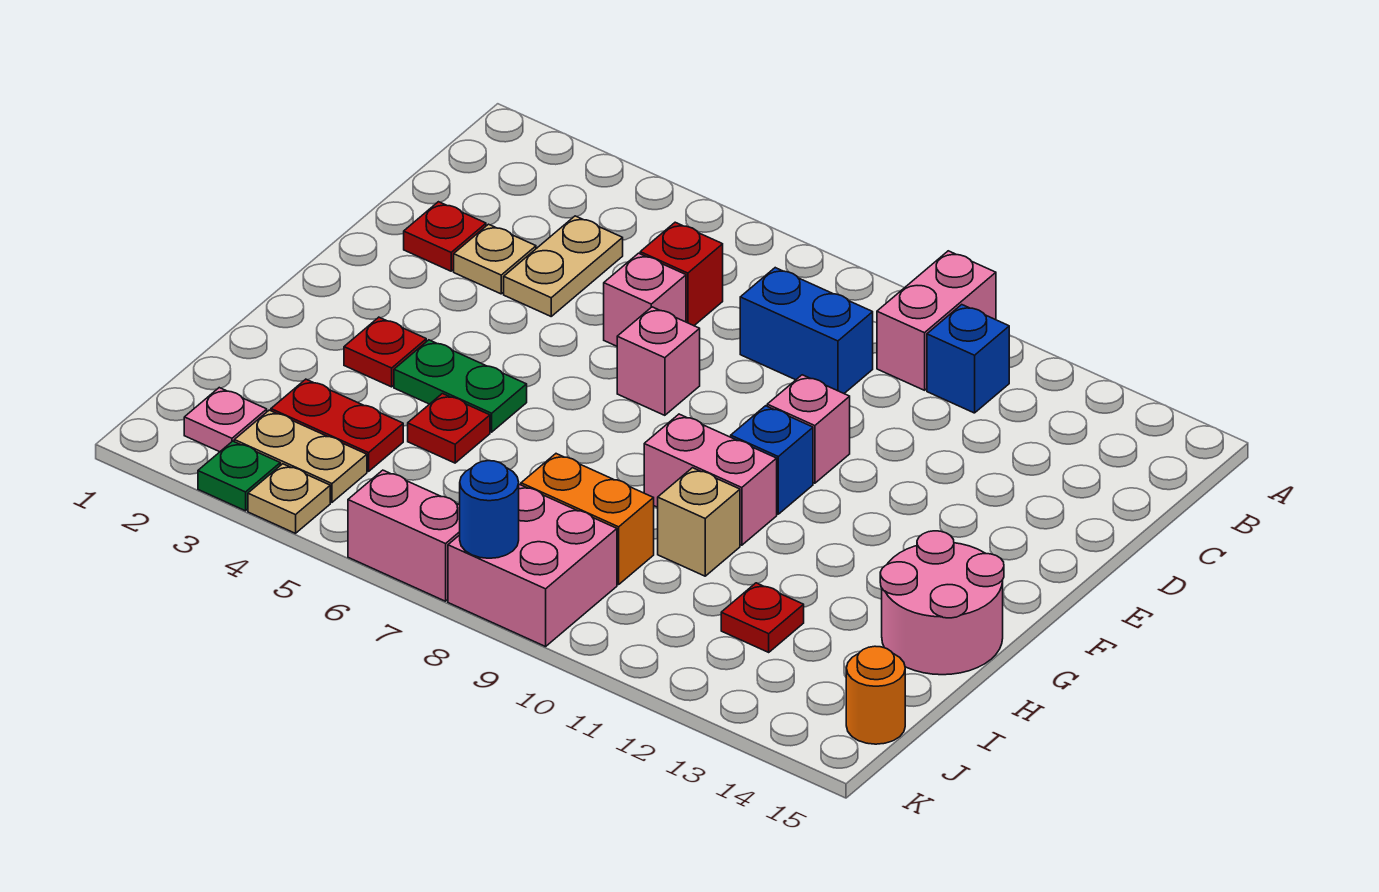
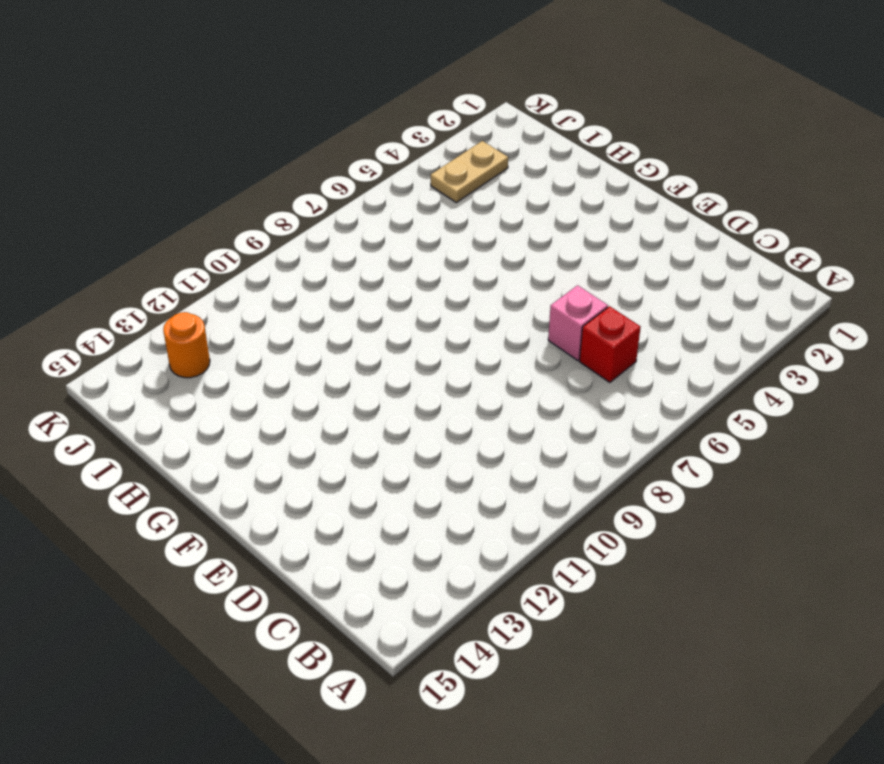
orange 1x1 round brick [163,312,210,378] -> orange 1x1 round brick moved to [846,646,905,744]
none -> pink 1x2 brick [877,251,996,390]
none -> blue 1x1 brick [927,305,1009,413]
none -> tan 1x2 plate [504,216,623,316]

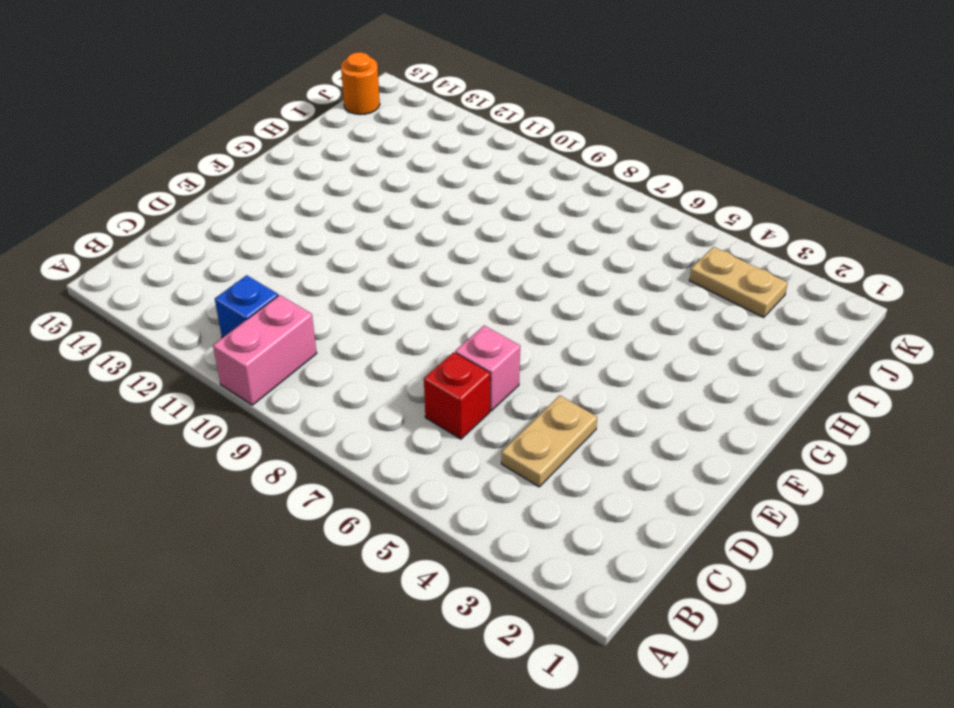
none -> blue 1x2 brick [740,268,873,393]
none -> red 1x1 plate [404,202,486,271]
none -> tan 1x1 plate [454,224,536,294]

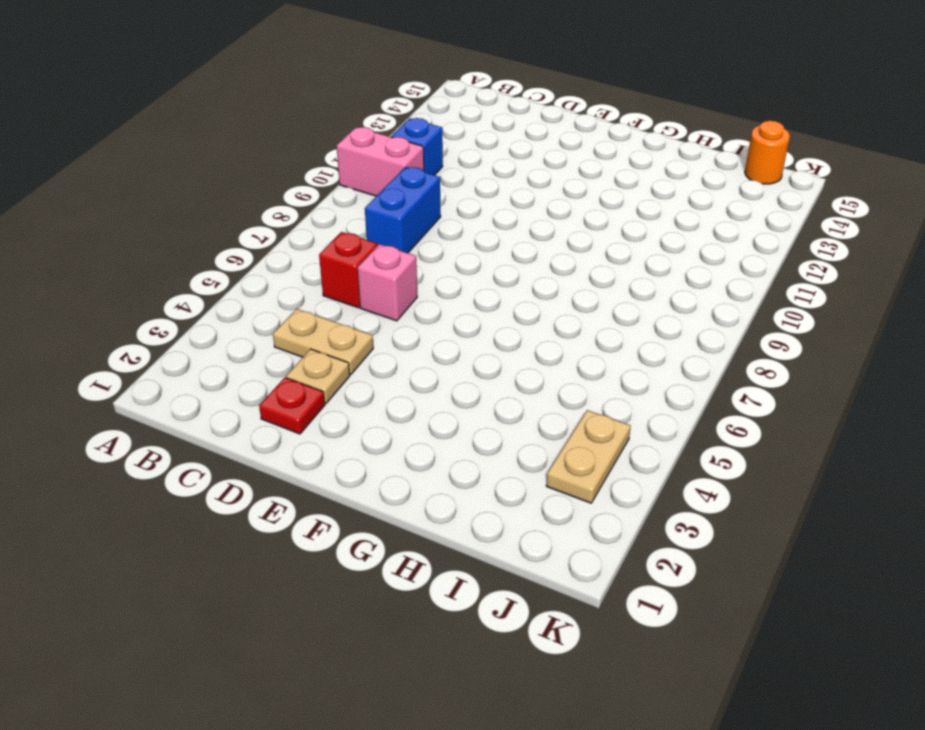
none -> pink 1x1 brick [617,307,700,415]
none -> pink 1x1 brick [767,375,850,483]
none -> blue 1x1 brick [731,406,813,514]

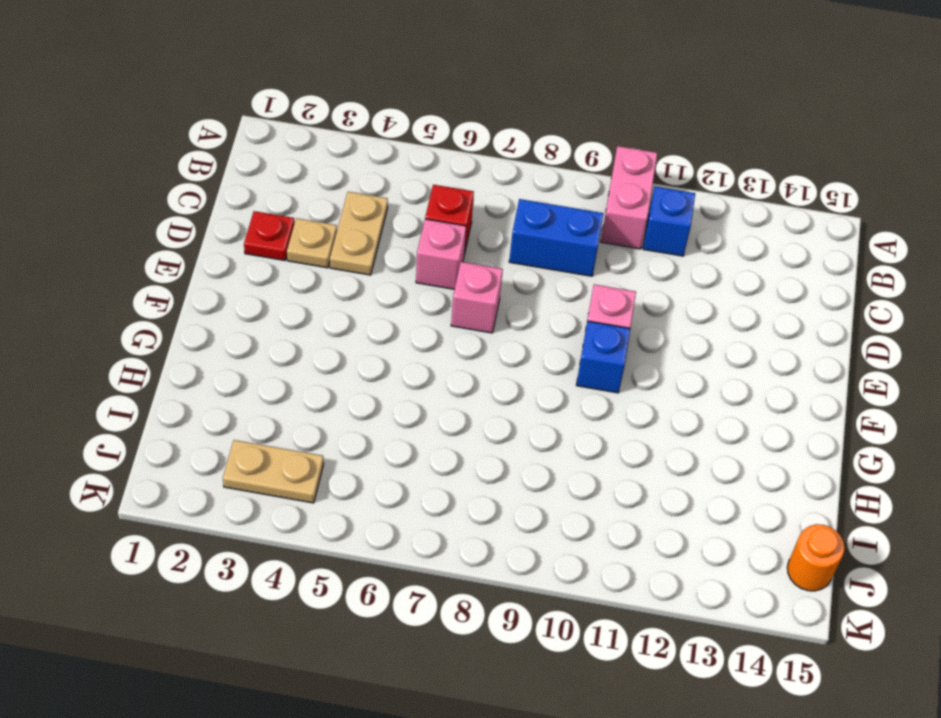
none -> red 1x1 plate [344,317,426,387]
none -> green 1x2 plate [394,340,527,432]
none -> pink 1x2 brick [644,414,777,545]

